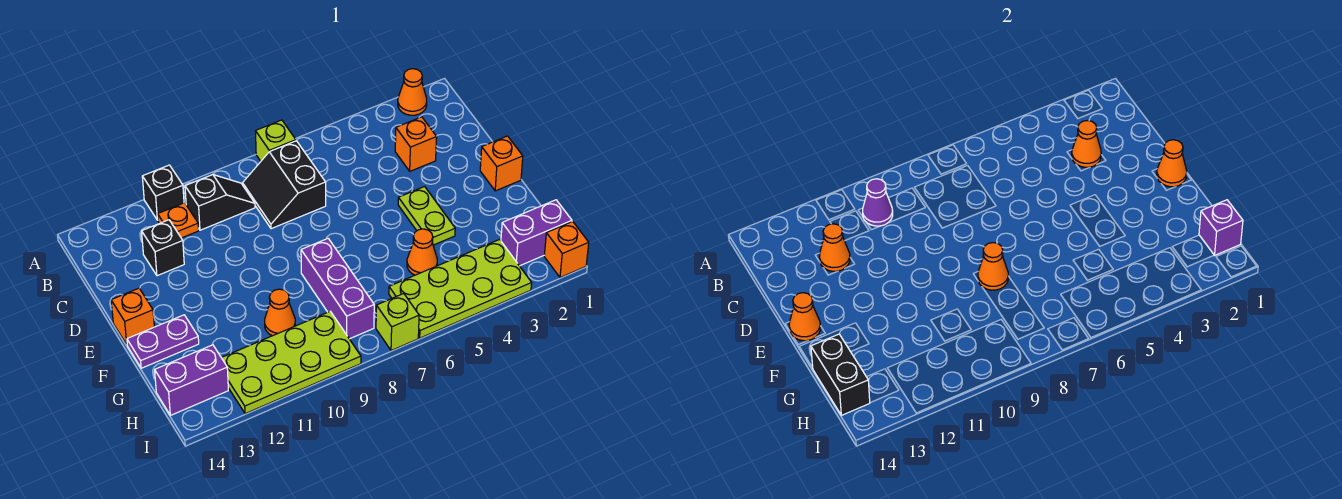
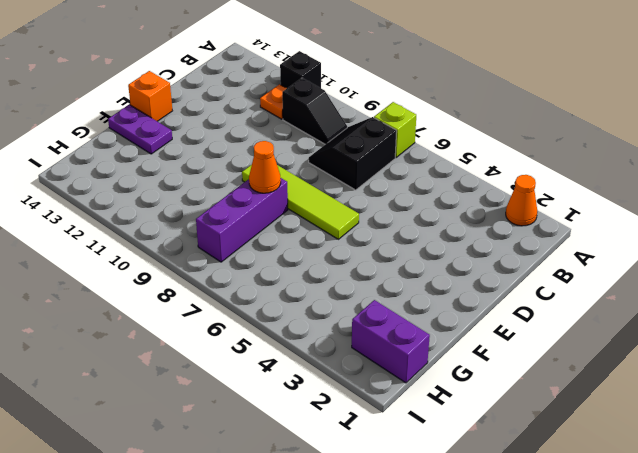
lime 1x4 tile [242,165,359,239] -> none
none -> orange 1x1 brick [395,117,437,171]
none -> black 1x1 brick [142,220,184,276]
none -> orange 1x1 brick [480,136,523,191]

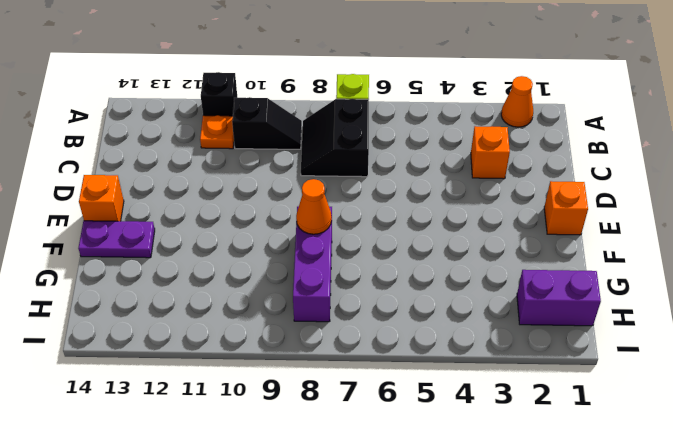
none -> black 1x1 brick [142,220,184,276]
none -> lime 1x2 plate [398,187,455,245]
none -> orange 1x1 cone [407,229,437,275]

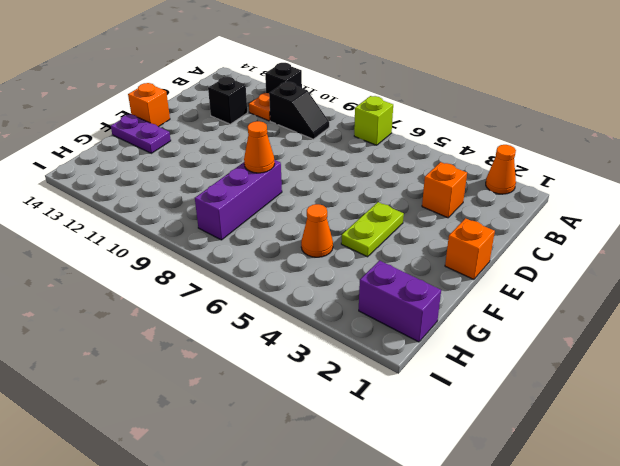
none -> black 2x2 slope [243,141,326,229]
none -> orange 1x1 cone [265,289,295,336]
none -> lime 2x4 plate [389,239,532,338]

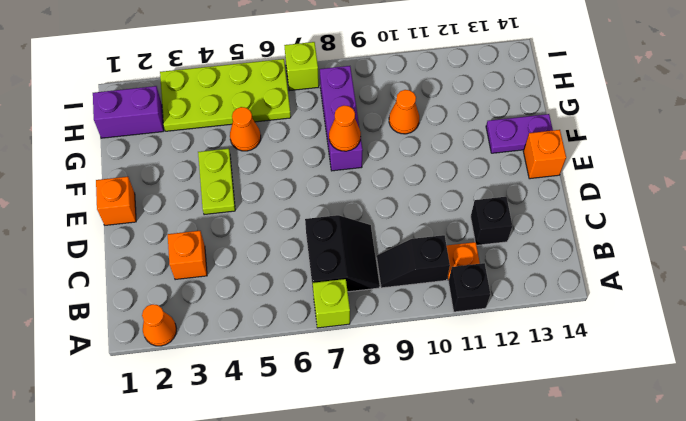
none -> lime 2x4 plate [221,311,361,414]
none -> purple 1x2 brick [155,345,228,415]
none -> orange 1x1 brick [544,222,589,278]

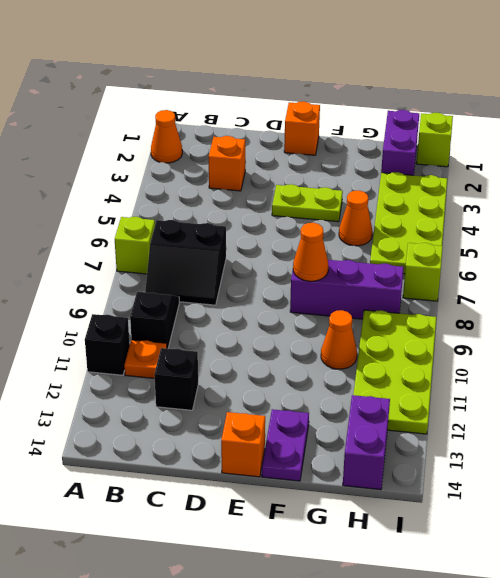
lime 1x1 brick [416,113,453,167] -> orange 1x1 brick [544,222,589,278]
none -> purple 1x1 cone [863,179,893,226]
none -> orange 1x1 cone [1072,121,1101,167]
none -> orange 1x1 cone [819,224,850,271]

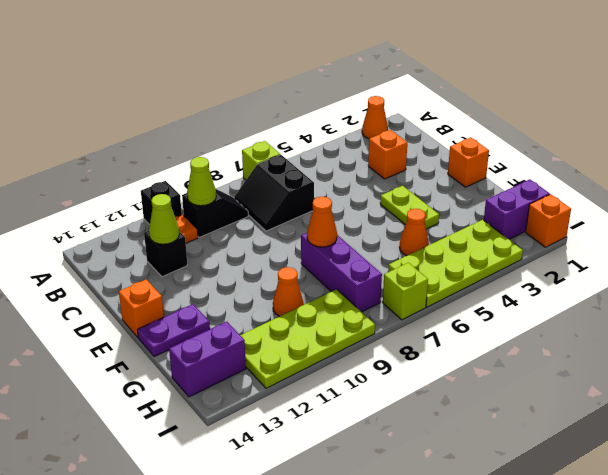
lime 1x1 cone [187,157,216,206] -> purple 1x1 cone [863,179,893,226]
lime 1x1 cone [149,194,179,244] -> orange 1x1 cone [819,224,850,271]
none -> orange 1x1 cone [1072,121,1101,167]
none -> orange 1x1 cone [1157,140,1187,187]
none -> orange 1x1 cone [789,293,820,341]

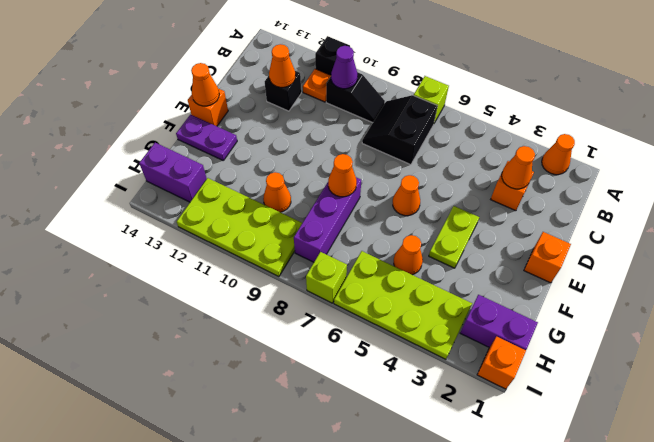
orange 1x1 cone [393,175,420,216] -> orange 1x1 cone moved to [1157,140,1187,187]
none -> black 1x2 brick [811,334,870,415]
none -> purple 1x1 brick [1199,200,1243,255]

